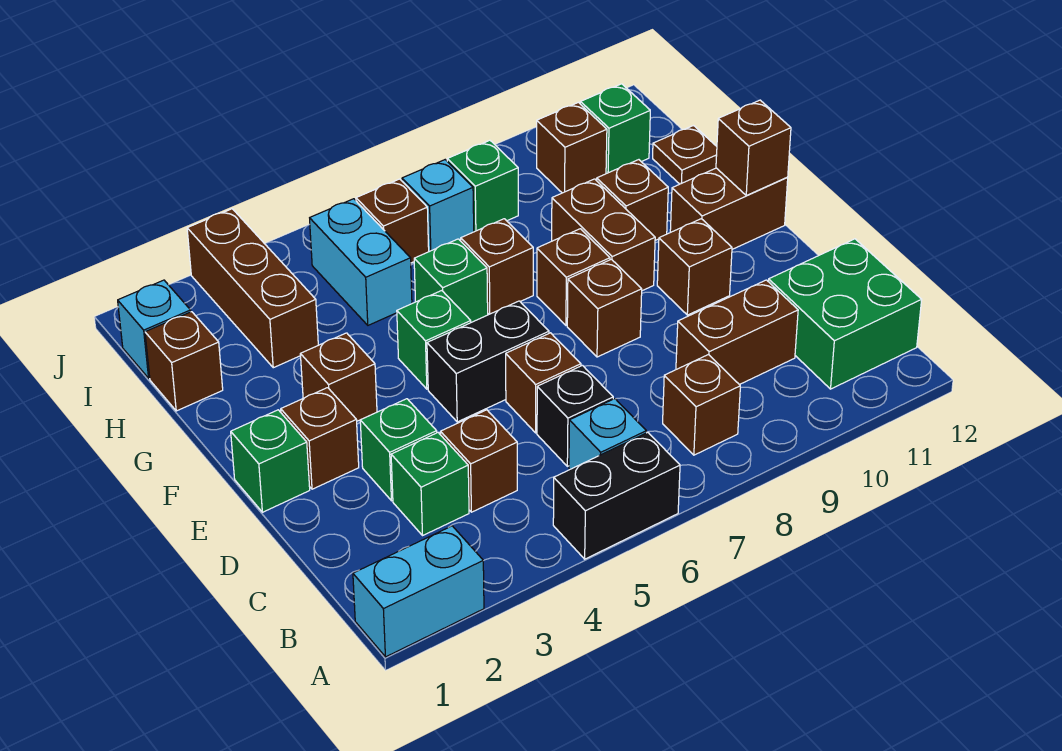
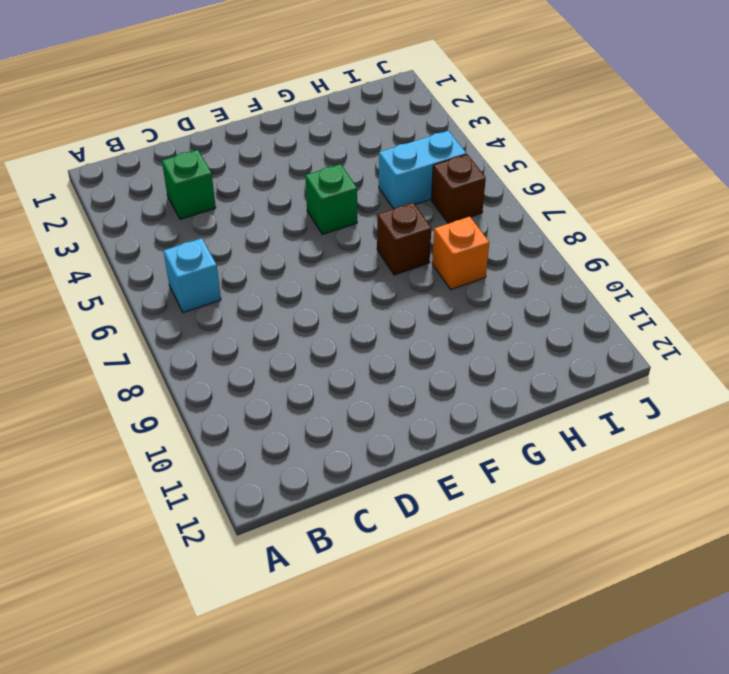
orange 1x1 brick [432,217,489,289] -> none
none -> cyan 1x2 brick [353,526,484,657]
none -> black 1x2 brick [553,433,680,559]
none -> brown 1x1 brick [663,355,740,455]
none -> green 2x2 brick [768,239,922,389]

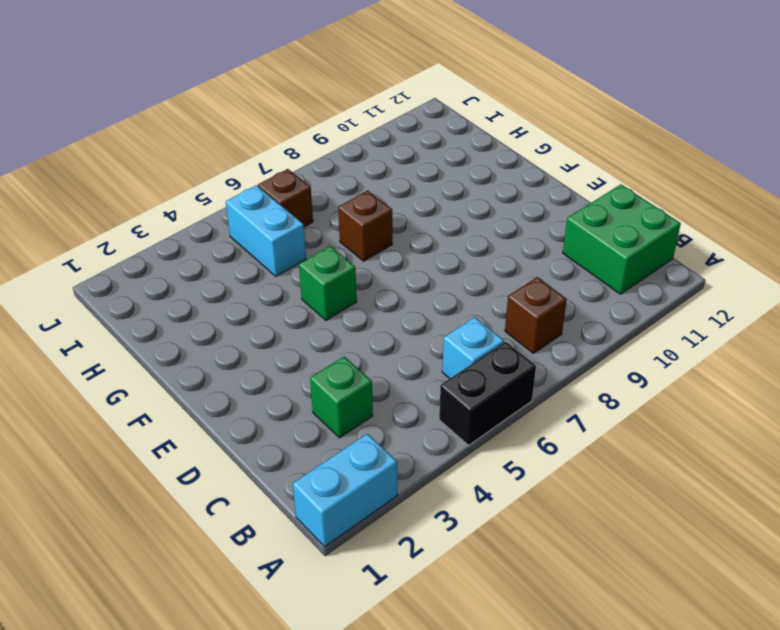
none -> brown 1x1 brick [440,410,517,512]
none -> black 1x1 brick [537,365,613,466]
none -> brown 1x2 brick [676,280,798,385]
none -> green 1x1 brick [360,399,437,501]

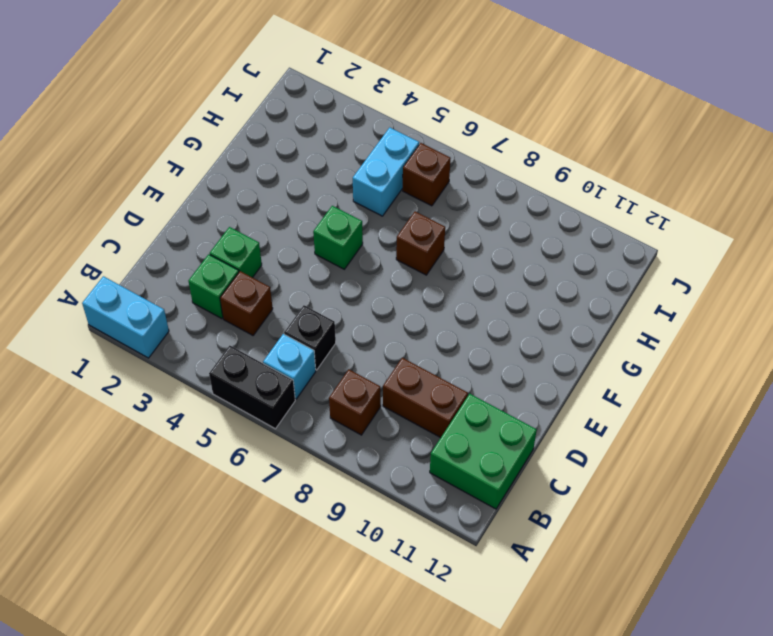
none -> brown 1x1 brick [506,333,581,433]
none -> green 1x1 brick [231,410,310,512]
none -> brown 1x1 brick [281,388,359,489]
none -> black 1x2 brick [427,301,549,422]

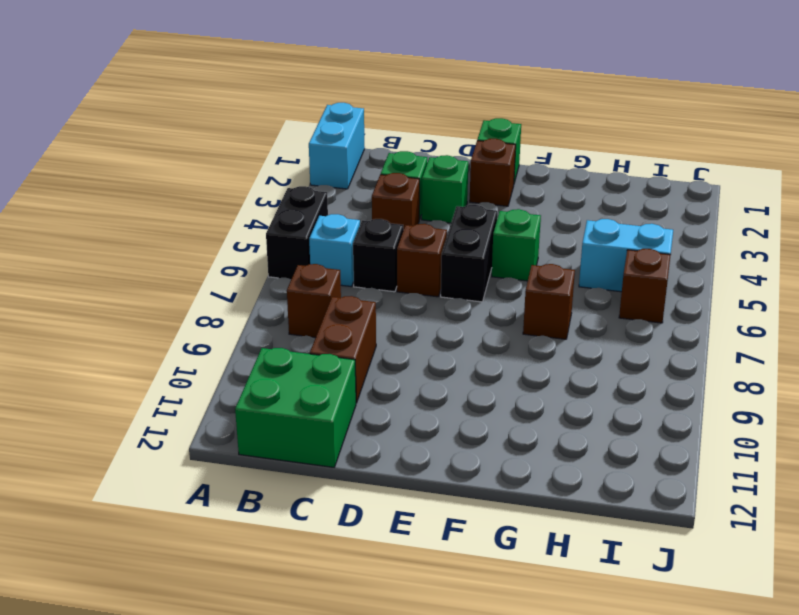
none -> brown 1x1 brick [567,259,642,357]
none -> brown 1x1 brick [657,219,732,315]
none -> brown 1x1 brick [300,333,377,421]
none -> brown 1x1 brick [537,229,610,325]

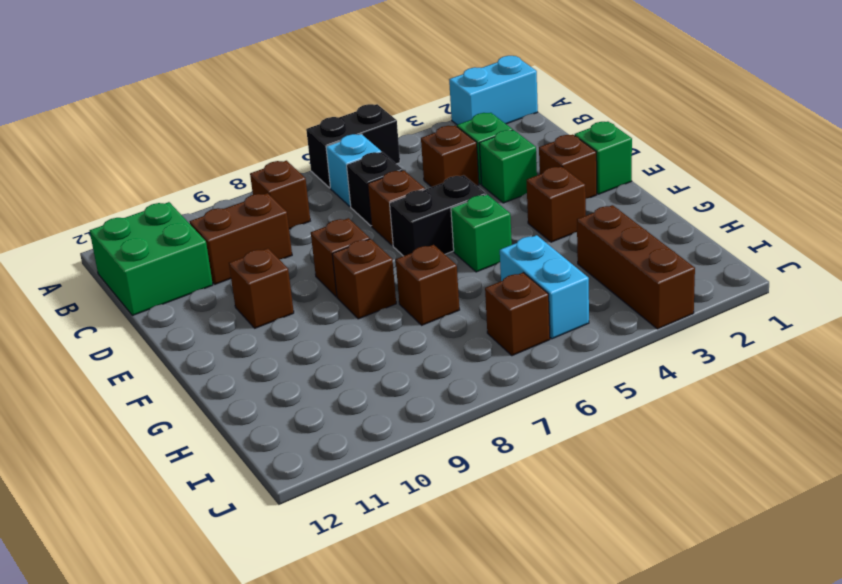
none -> brown 1x2 brick [552,179,655,291]
none -> brown 1x2 brick [670,168,788,249]
none -> green 1x1 brick [414,239,488,322]
none -> brown 1x1 brick [597,160,668,240]

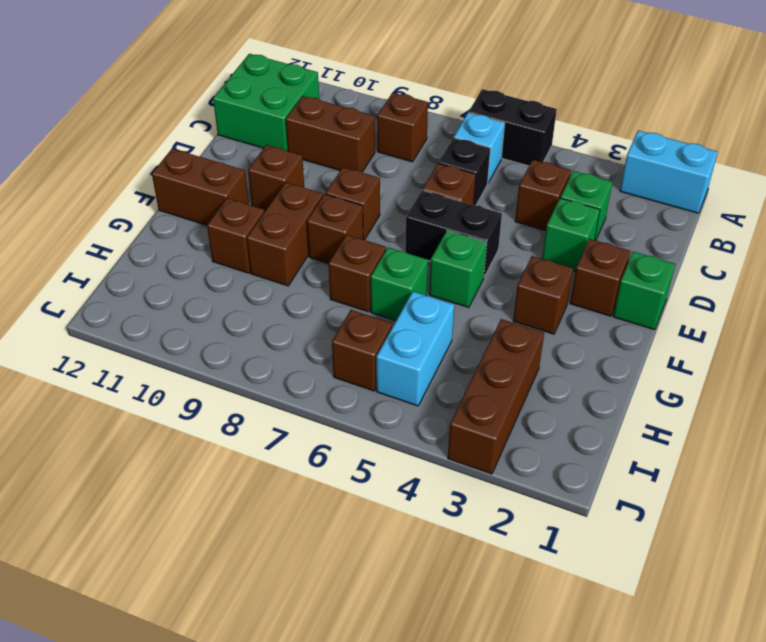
none -> brown 1x1 brick [145,312,223,411]
none -> brown 1x1 plate [653,126,717,184]
none -> cyan 1x1 brick [118,280,191,378]
none -> cyan 1x1 brick [402,160,474,252]

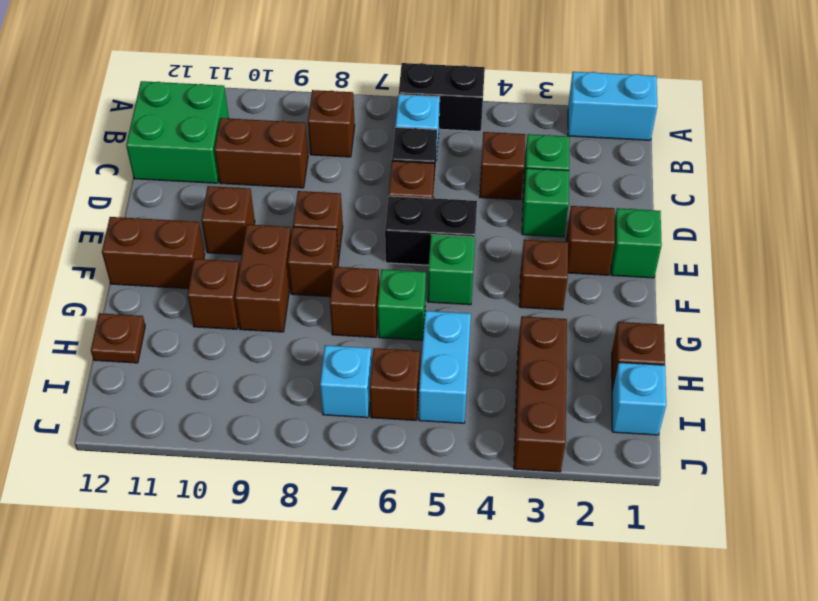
none -> green 1x1 brick [447,140,518,232]
none -> brown 1x1 brick [537,102,607,193]
none -> green 1x1 brick [580,84,650,174]
none -> brown 1x1 brick [716,100,791,195]

